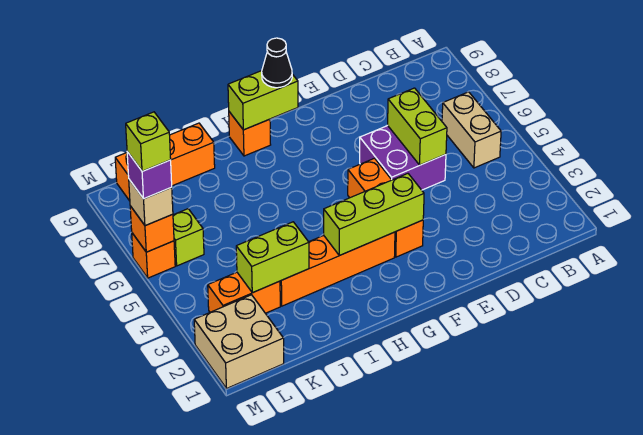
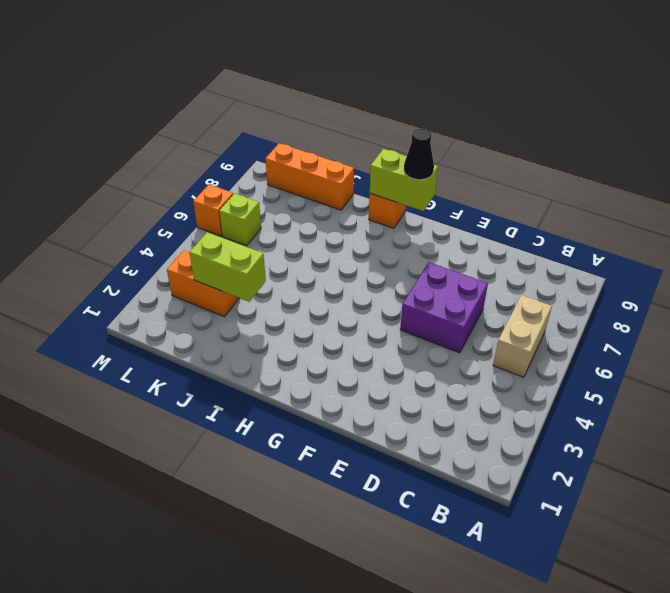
none -> orange 1x3 brick [348,158,423,257]
none -> orange 1x4 brick [280,232,395,306]
none -> tan 2x2 brick [194,295,284,389]

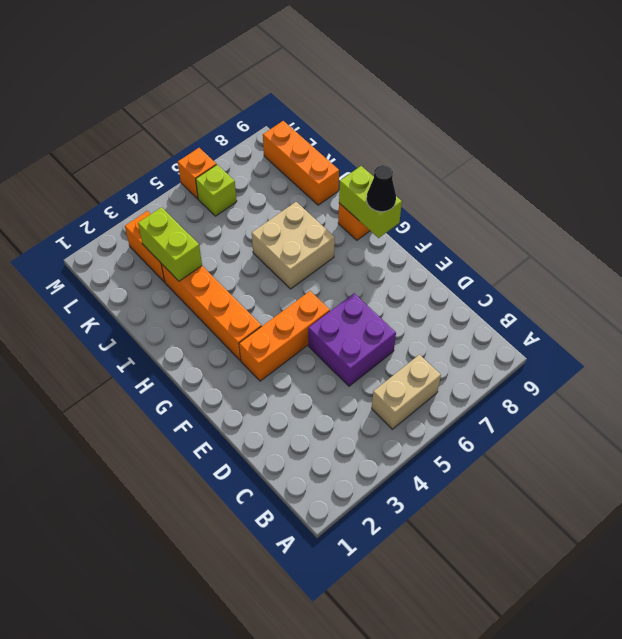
tan 2x2 brick [252,202,335,289] -> tan 2x2 brick moved to [194,295,284,389]
none -> lime 1x2 brick [388,88,447,165]
none -> lime 1x3 brick [324,174,424,256]
none -> orange 1x1 brick [130,206,174,252]

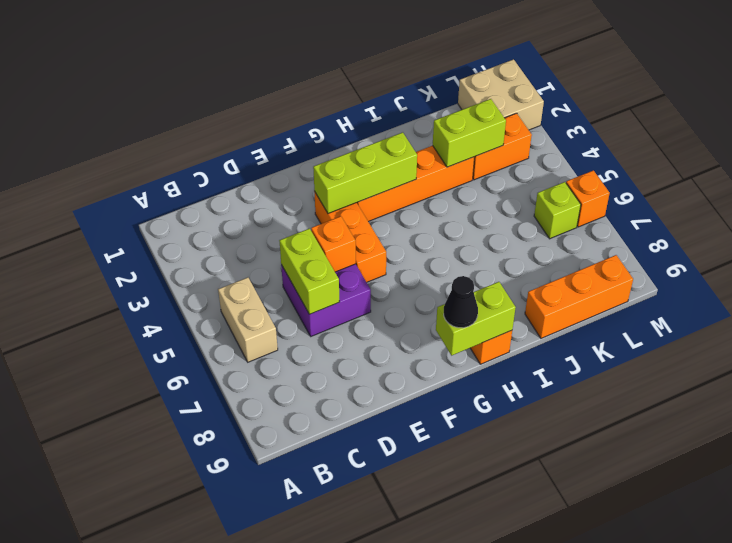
orange 1x1 brick [311,216,356,272] -> orange 1x1 brick moved to [130,206,174,252]
none -> tan 1x1 brick [129,180,173,226]
none -> purple 1x1 brick [127,152,172,199]
none -> lime 1x1 brick [126,112,171,171]

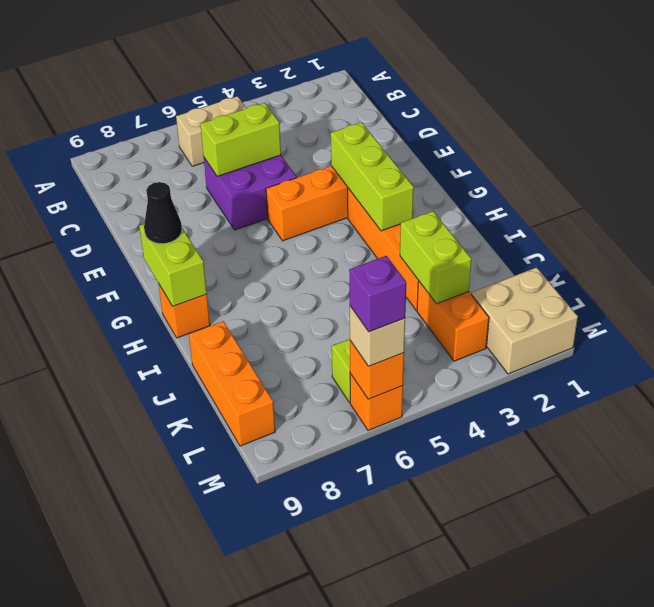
none -> lime 1x1 brick [126,112,171,171]

